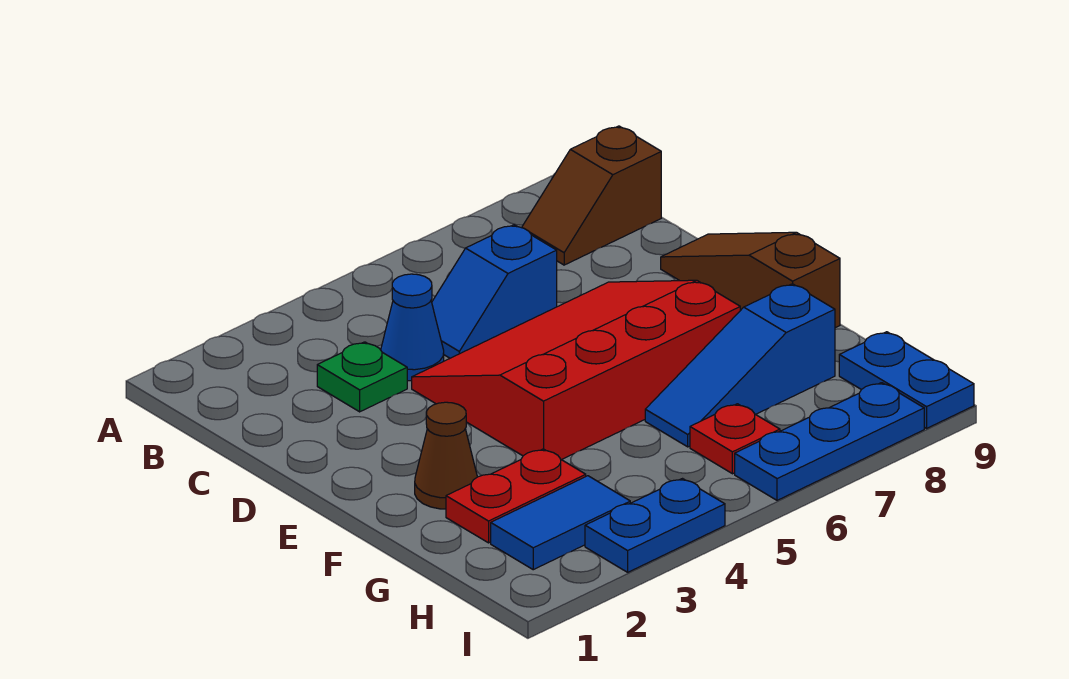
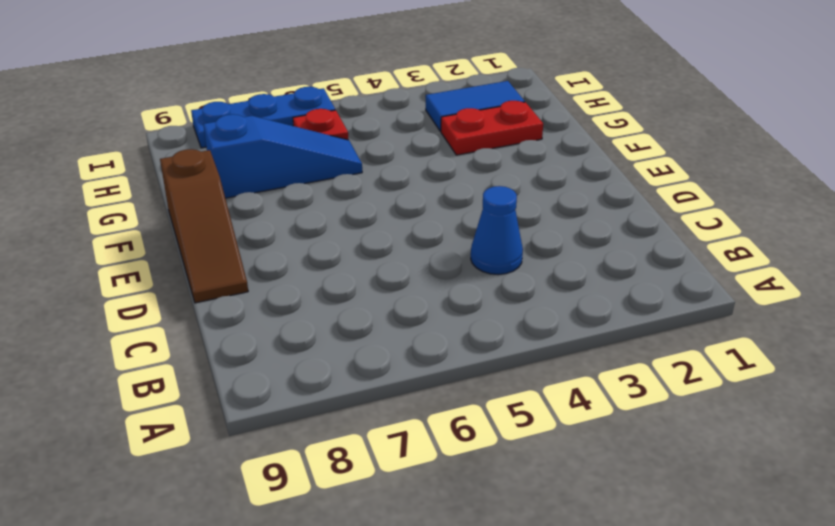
none -> brown 1x2 slope [522,126,661,265]
none -> green 1x1 plate [317,342,407,412]
none -> blue 1x2 slope [432,225,557,358]

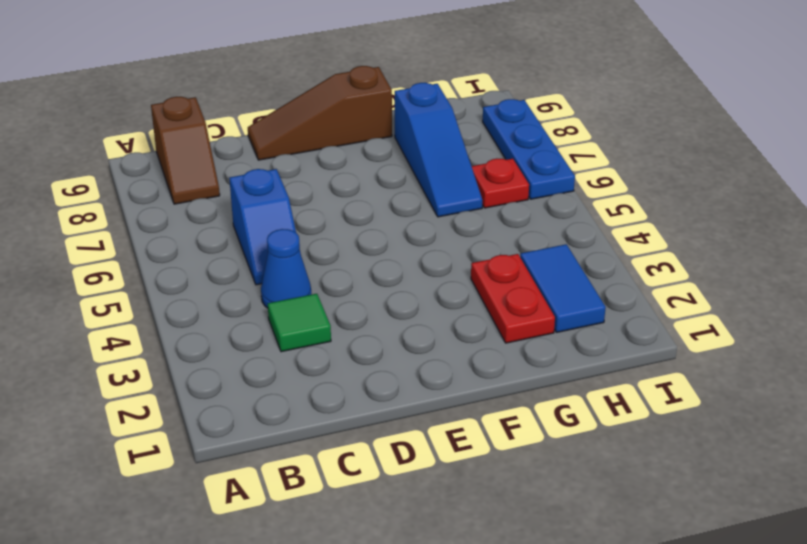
green 1x1 tile [268,294,331,352] -> green 1x1 plate [317,342,407,412]
none -> red 3x4 slope [412,280,740,460]
none -> brown 1x1 cone [415,402,477,509]
none -> blue 1x2 plate [839,332,974,428]

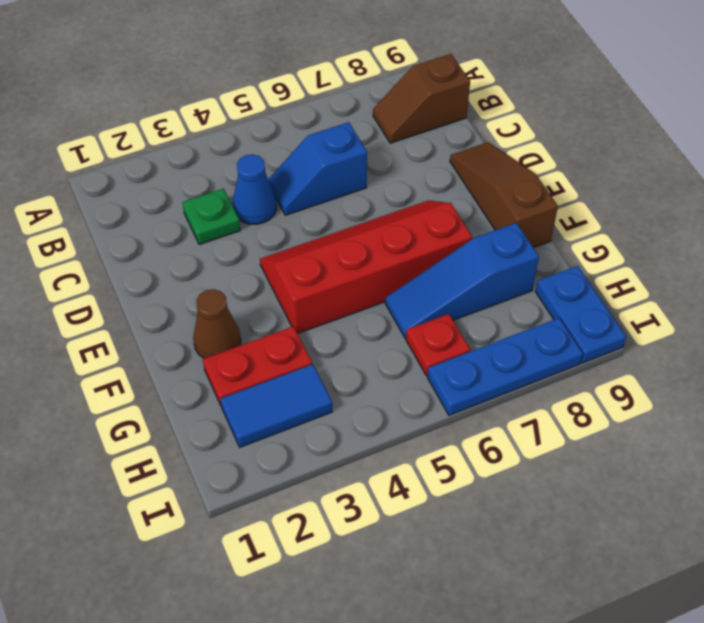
red 2x4 slope [260,200,472,334] -> red 3x4 slope [412,280,740,460]
none -> blue 1x2 plate [585,479,725,572]

